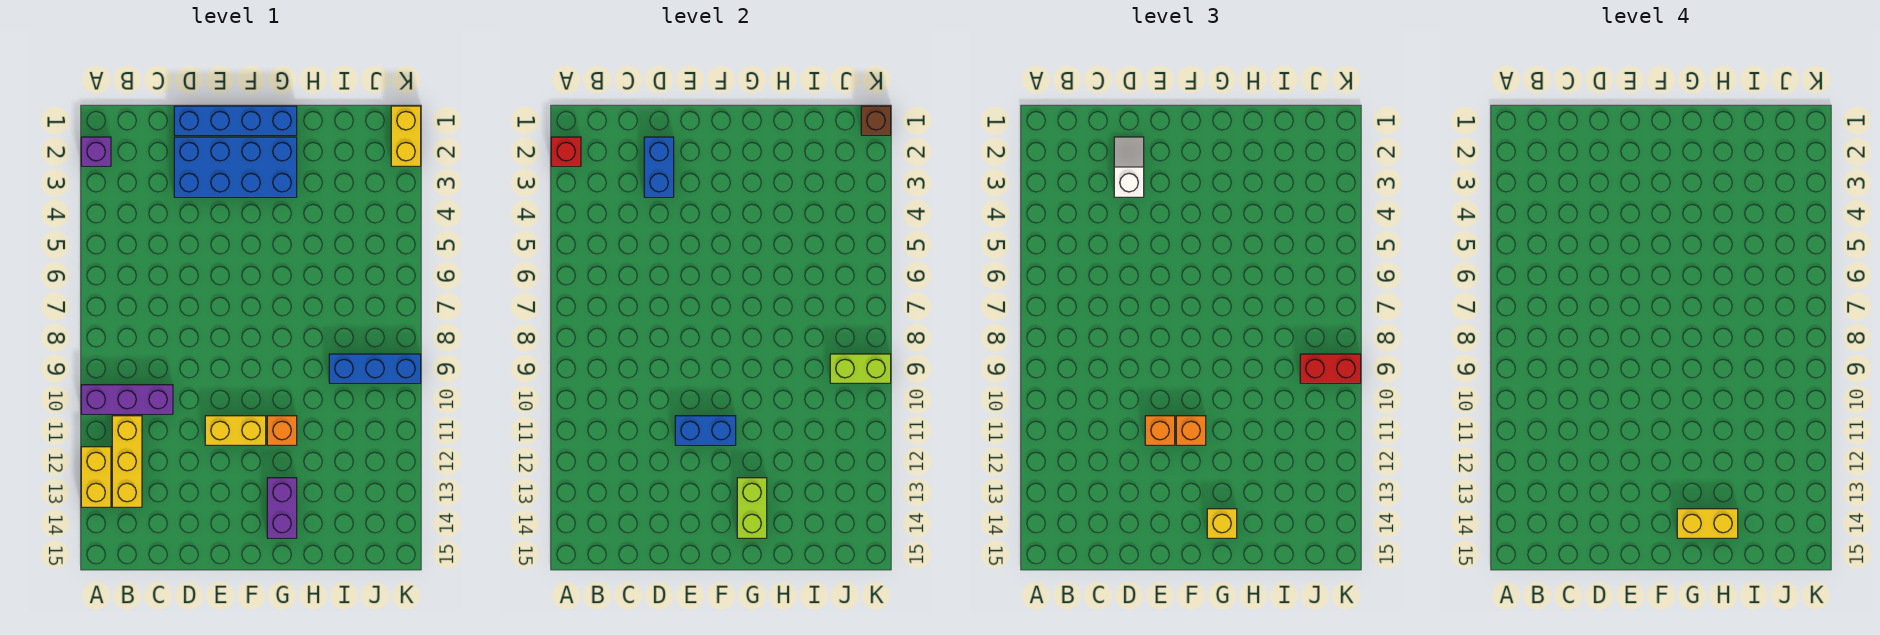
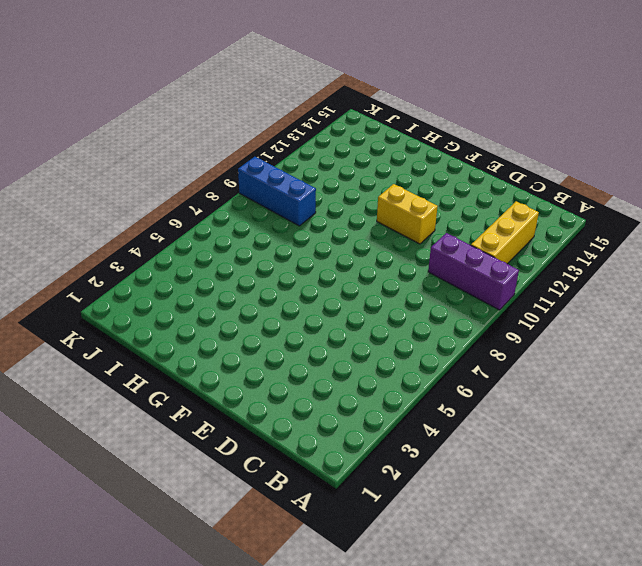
none -> purple 1x1 brick [81,137,111,166]
none -> yellow 1x2 brick [81,447,111,507]
none -> blue 1x4 brick [174,106,297,135]

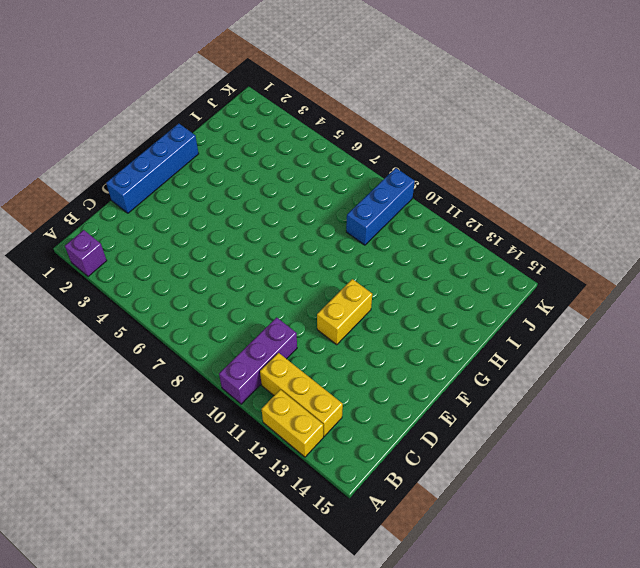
none -> blue 2x4 brick [174,137,297,197]
none -> orange 1x1 brick [267,416,297,445]
none -> purple 1x2 brick [267,478,297,538]

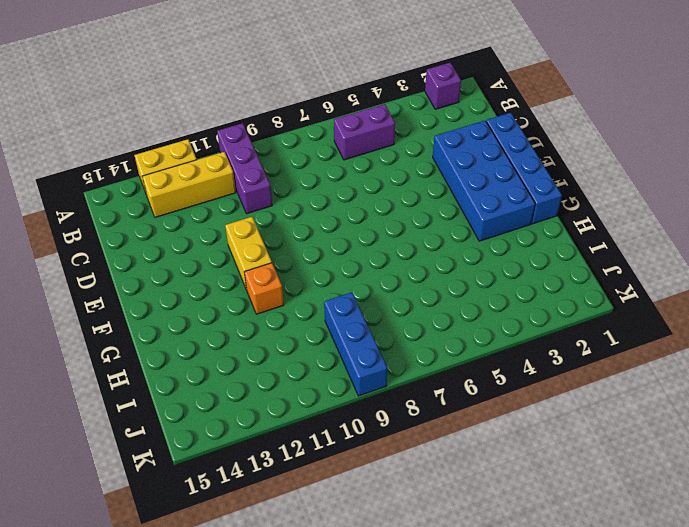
purple 1x2 brick [334,104,395,160] -> purple 1x2 brick moved to [267,478,297,538]
none -> yellow 1x2 brick [391,106,421,166]
none -> red 1x1 brick [551,137,581,166]
none -> blue 1x2 brick [644,137,674,197]

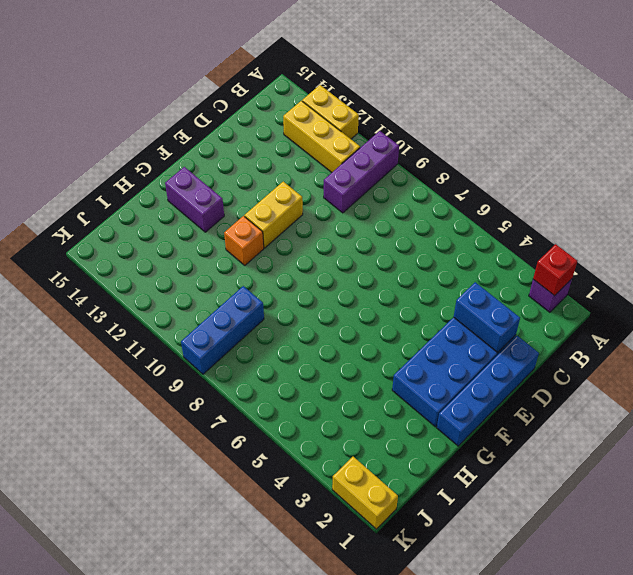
none -> blue 1x2 brick [675,416,736,445]
none -> lime 1x2 brick [737,478,767,538]
none -> lime 1x2 brick [830,354,891,383]

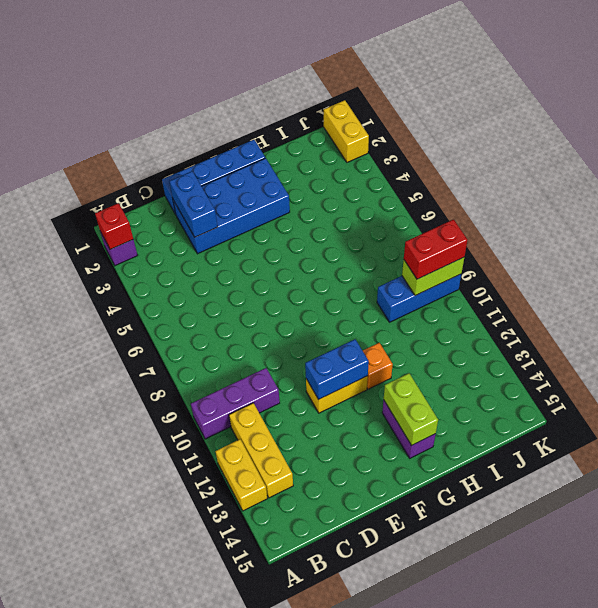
none -> brown 1x1 brick [861,106,891,135]
none -> white 1x2 slope [1114,137,1144,197]
none -> orange 1x1 brick [1145,416,1175,445]

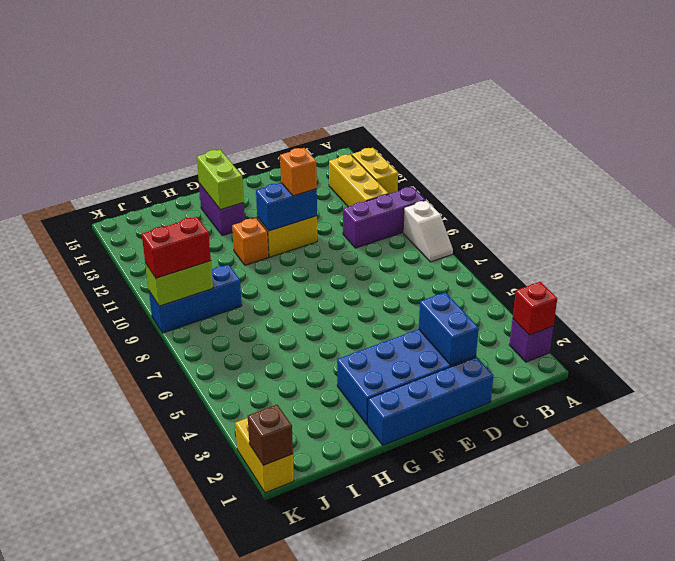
white 1x2 slope [403,201,453,262] -> white 1x2 slope moved to [1114,137,1144,197]
none -> orange 1x1 brick [1176,416,1206,445]
none -> yellow 1x1 brick [1207,509,1237,538]
none -> yellow 1x2 brick [1677,509,1738,538]

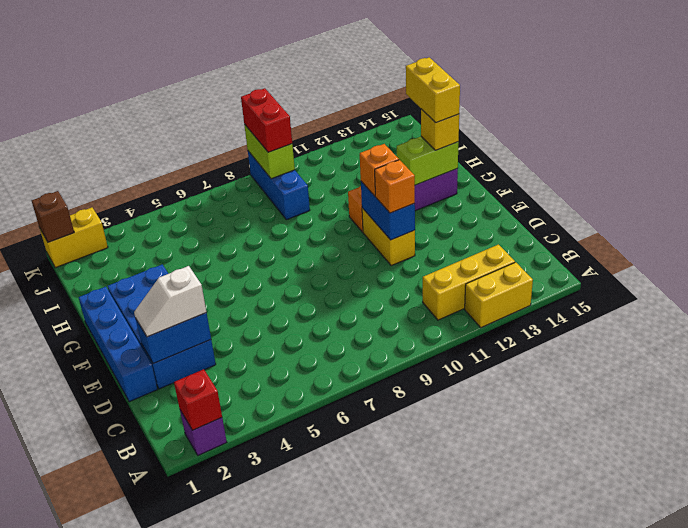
none -> purple 1x3 brick [81,385,173,414]

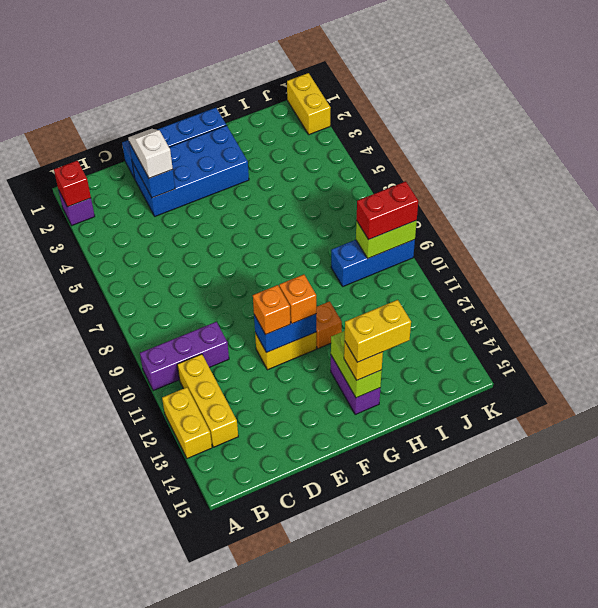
none -> brown 1x1 brick [861,106,891,135]

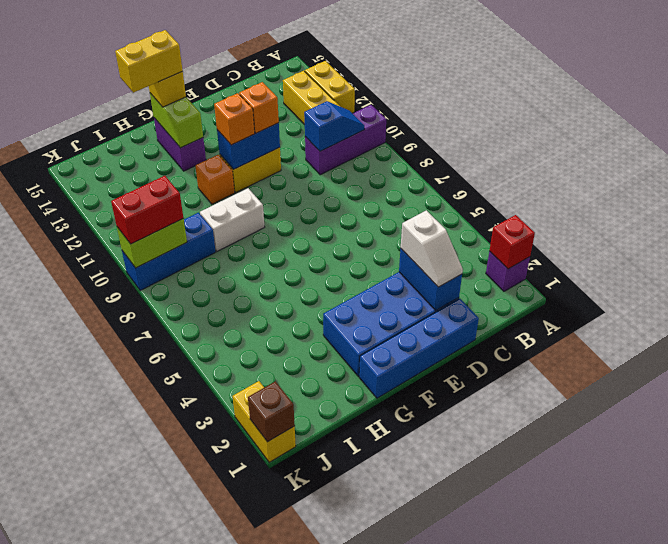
blue 1x2 slope [304,101,364,151] -> none
white 1x2 brick [200,188,265,251] -> none

